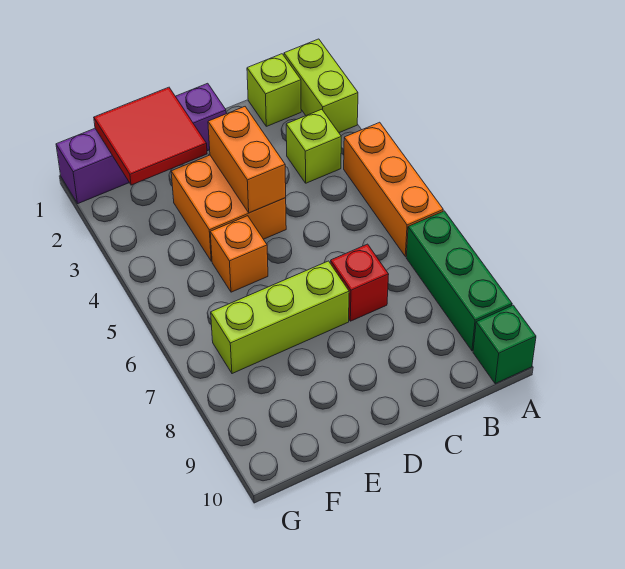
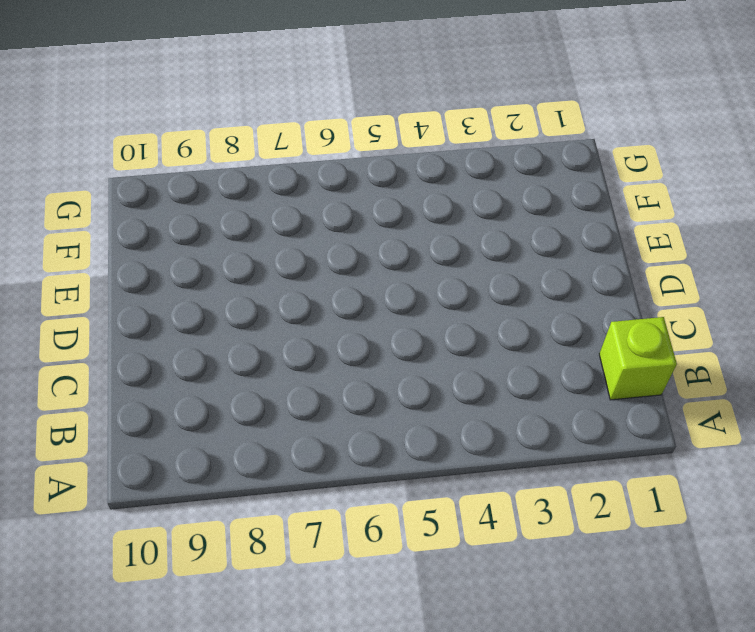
none -> lime 1x2 brick [284,39,358,133]
none -> orange 1x3 brick [344,122,443,257]
none -> green 1x3 brick [406,211,512,351]

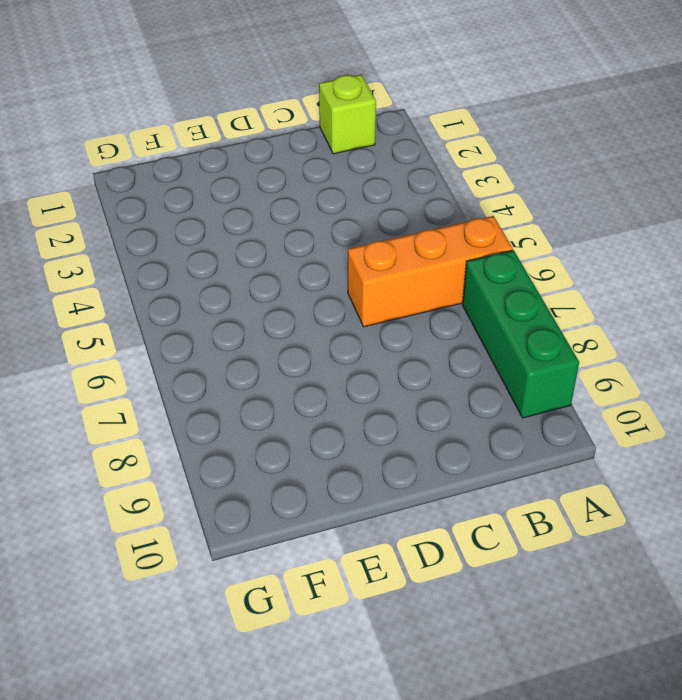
orange 1x3 brick [348,216,513,327] -> orange 1x3 brick turned to [344,122,443,257]
none -> lime 1x2 brick [284,39,358,133]
none -> green 1x1 brick [473,305,536,384]
none -> lime 1x1 brick [286,109,341,183]

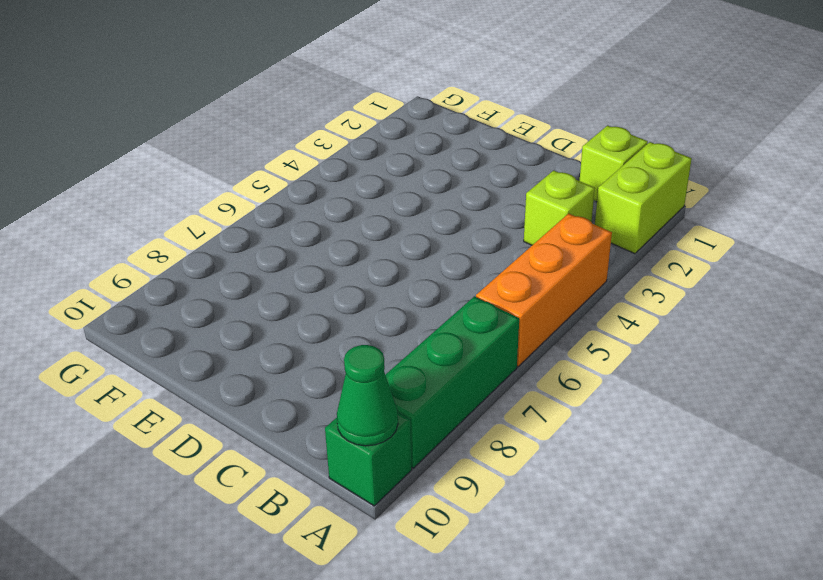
green 1x1 cone [337,345,398,446] -> none
none -> red 1x1 brick [330,244,389,321]
none -> purple 1x4 brick [56,83,226,203]
none -> orange 2x2 brick [171,155,286,261]

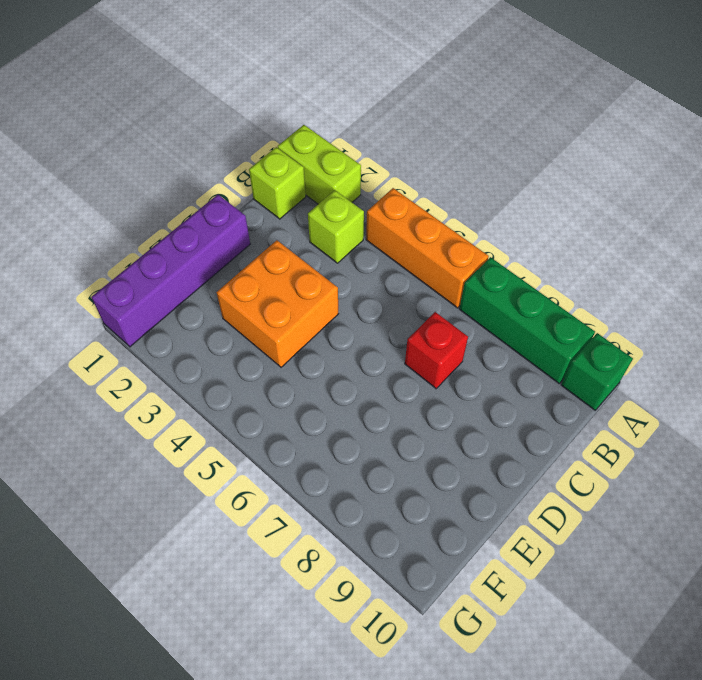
none -> lime 1x3 brick [211,261,349,374]
none -> orange 1x1 brick [210,216,268,292]
none -> orange 1x2 brick [208,107,286,213]

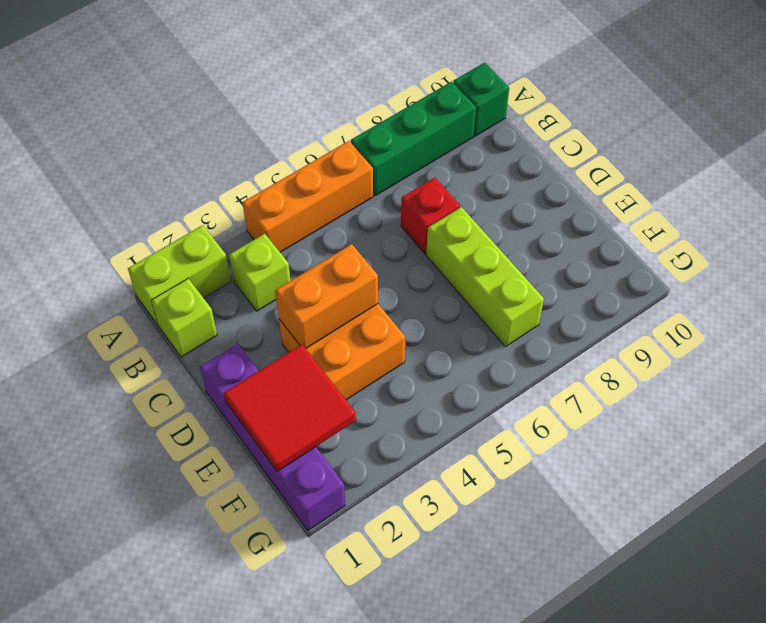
none -> orange 1x1 brick [210,216,268,292]

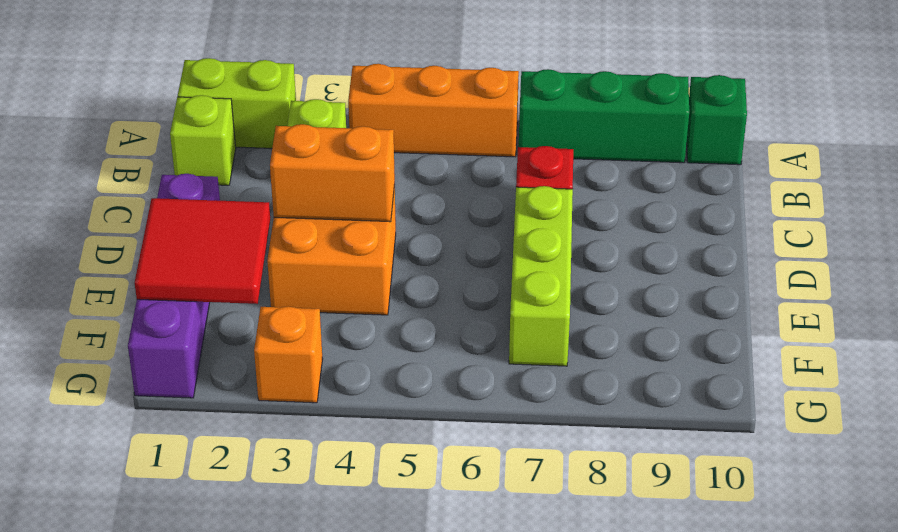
orange 1x1 brick [254,306,322,403] -> orange 1x1 brick moved to [210,216,268,292]

